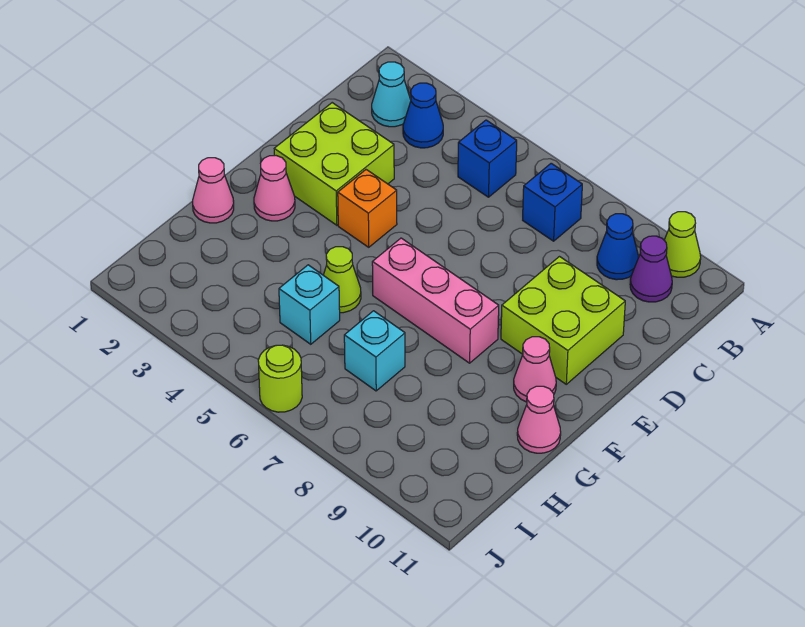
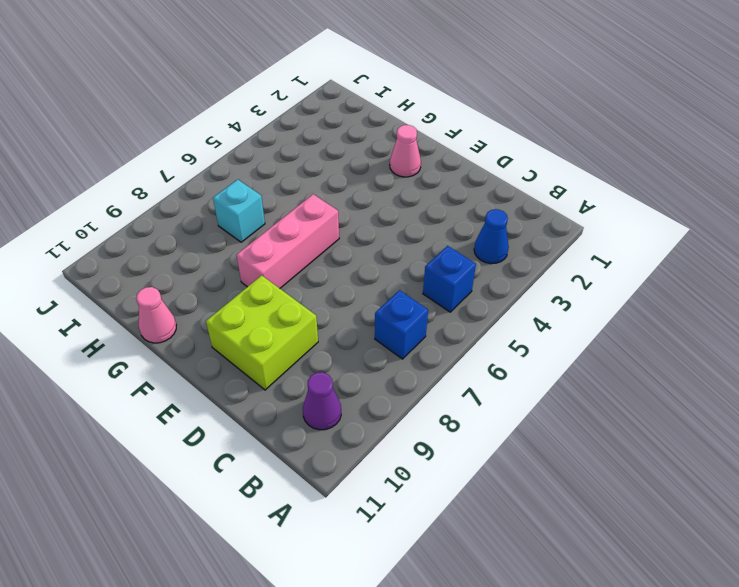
none -> lime 1x1 cone [664,212,701,277]
none -> cyan 1x1 cone [372,62,411,127]
none -> blue 1x1 cone [597,214,639,280]

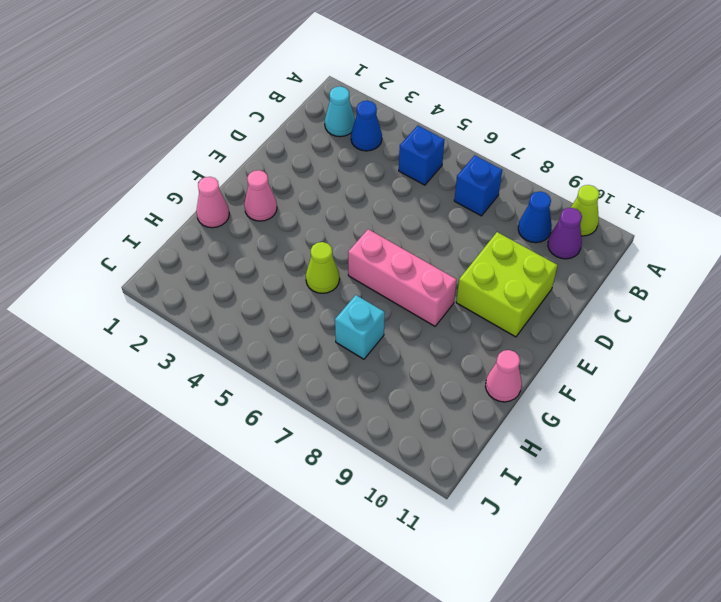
none -> lime 2x2 brick [274,103,394,225]
none -> orange 1x1 brick [338,170,397,247]
none -> pink 1x1 cone [514,337,556,402]

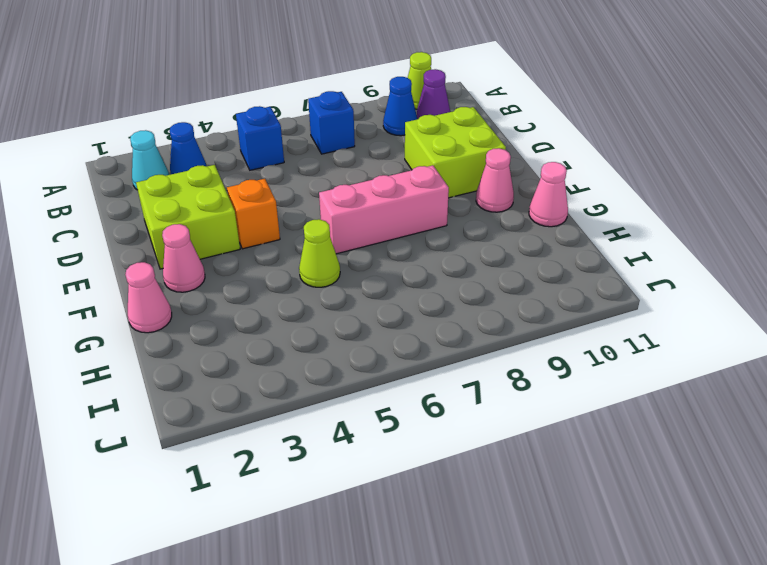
none -> cyan 1x1 brick [279,265,340,344]
none -> cyan 1x1 brick [344,311,405,391]
none -> lime 1x1 round brick [258,345,302,412]

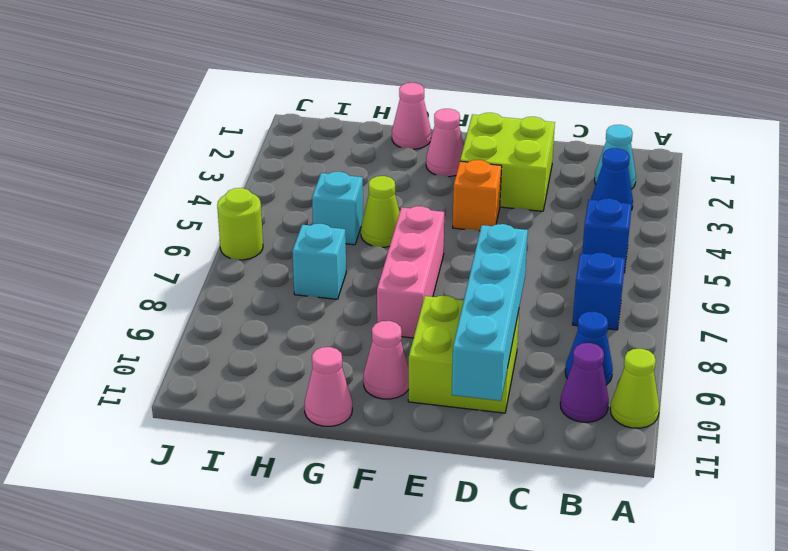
cyan 1x4 brick [452,224,528,401] -> none

